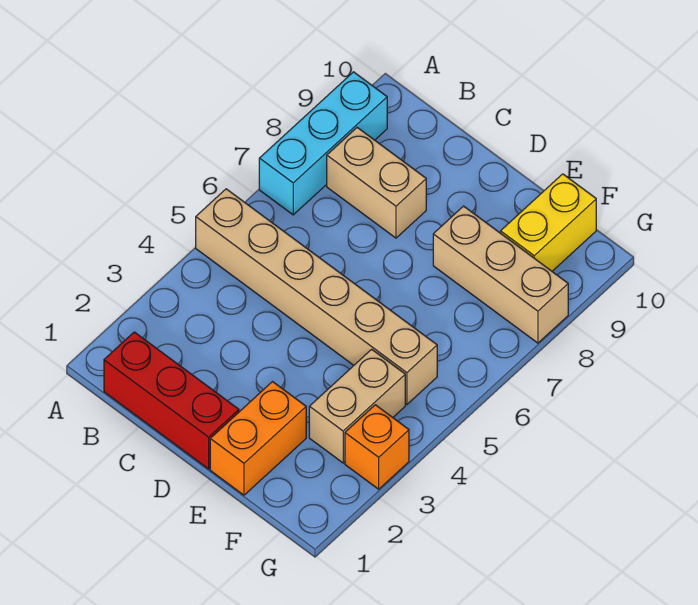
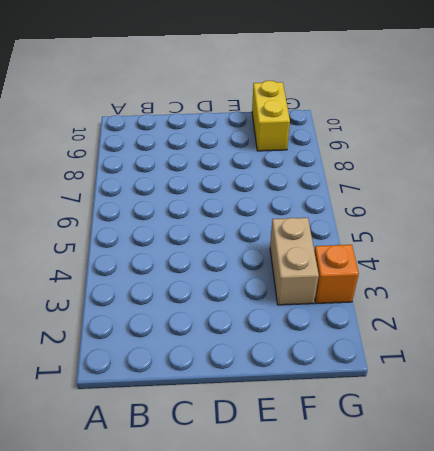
none -> tan 1x6 brick [196,189,437,404]
none -> cyan 1x3 brick [259,72,387,215]

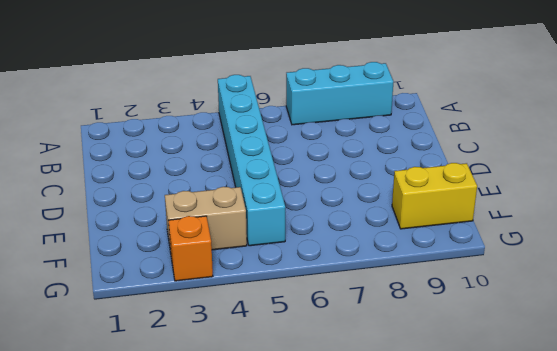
cyan 1x6 brick [218,75,285,246] -> tan 1x6 brick [196,189,437,404]
none -> red 1x3 brick [104,332,239,469]
none -> tan 1x2 brick [327,128,426,238]

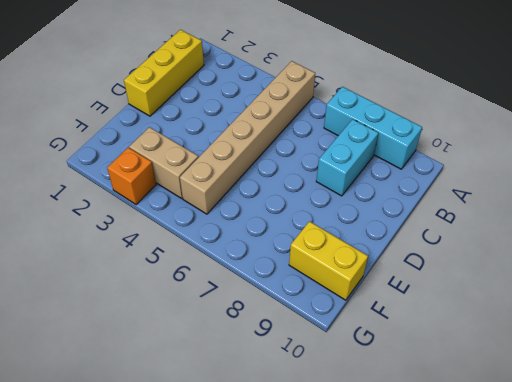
yellow 1x3 brick [124,30,204,116] -> red 1x3 brick [104,332,239,469]
cyan 1x2 brick [316,119,378,196] -> tan 1x2 brick [327,128,426,238]
none -> orange 1x2 brick [210,382,306,495]
none -> tan 1x3 brick [433,206,568,343]

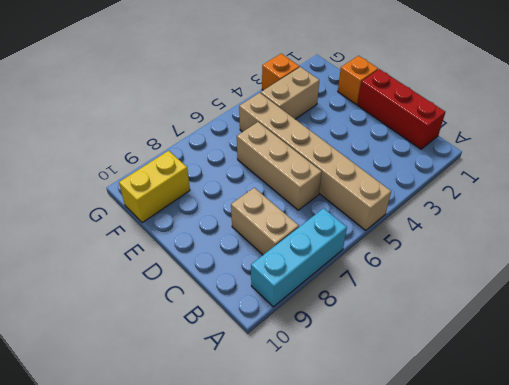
tan 1x3 brick [237,122,322,210] -> tan 1x3 brick moved to [433,206,568,343]
orange 1x1 brick [338,56,378,105] -> orange 1x2 brick [210,382,306,495]

